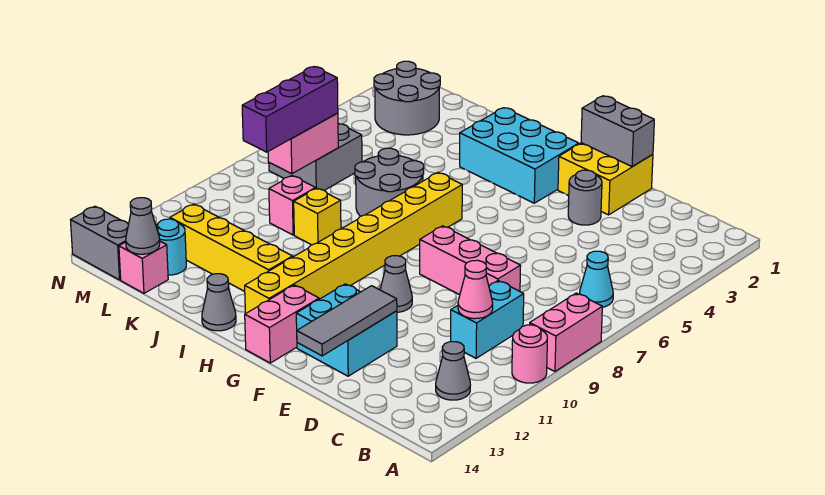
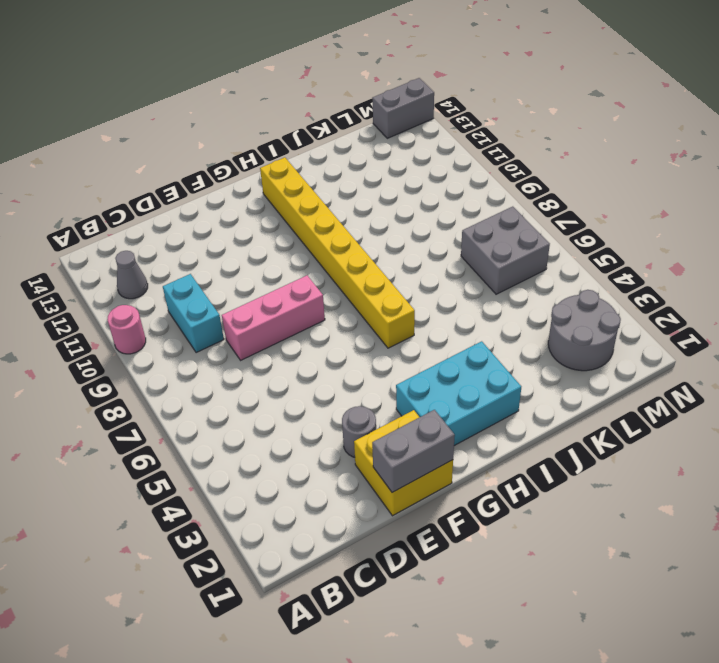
none -> pink 1x2 brick [530,293,602,371]
none -> cyan 1x1 cone [580,251,613,307]
none -> cyan 2x2 brick [296,284,397,376]

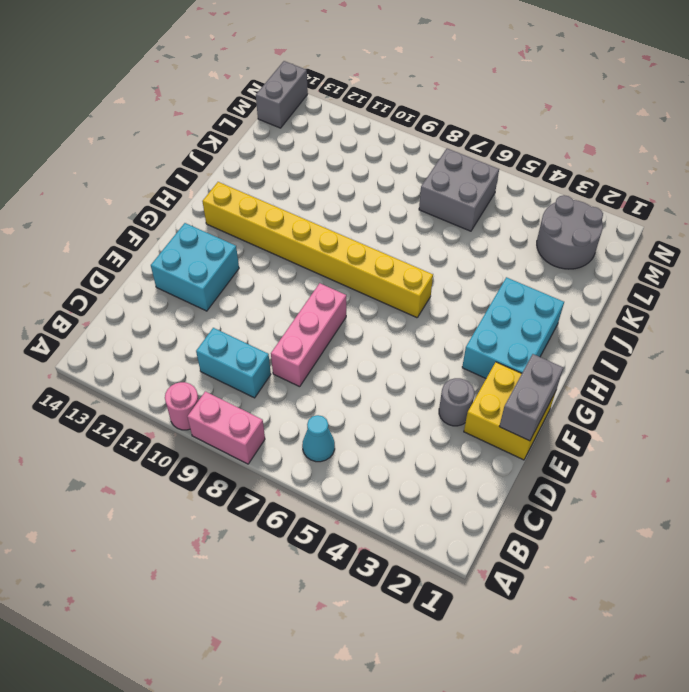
none -> grey 1x1 cone [436,342,470,400]
none -> grey 1x1 cone [380,256,412,312]
none -> pink 1x2 brick [245,285,319,363]

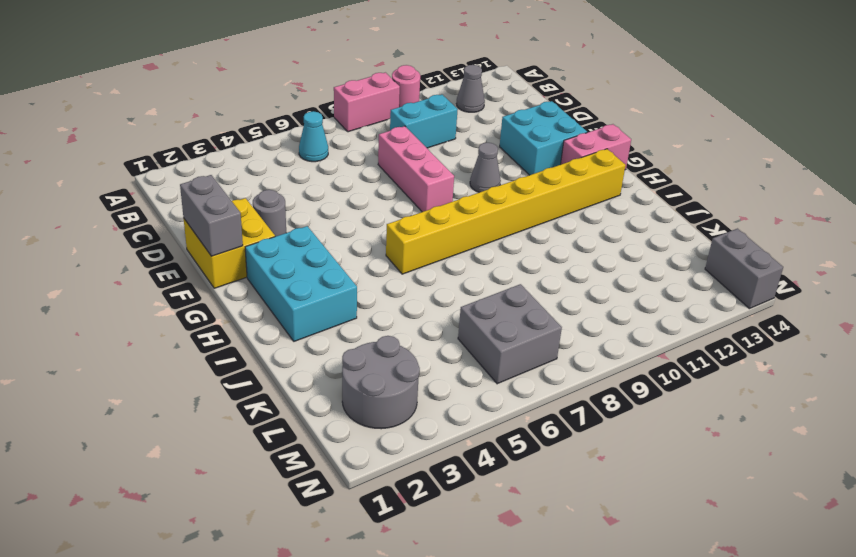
none -> grey 2x2 round brick [355,148,424,216]
none -> yellow 1x4 brick [170,204,293,291]
none -> grey 1x1 cone [202,274,236,331]

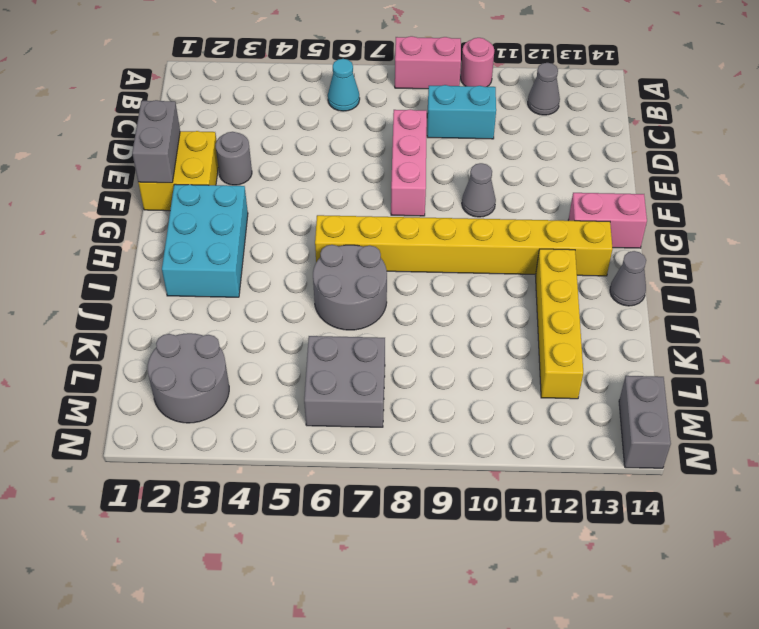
none -> cyan 2x2 brick [296,284,397,376]
none -> yellow 1x1 brick [294,188,341,245]
none -> pink 1x1 brick [269,176,316,235]

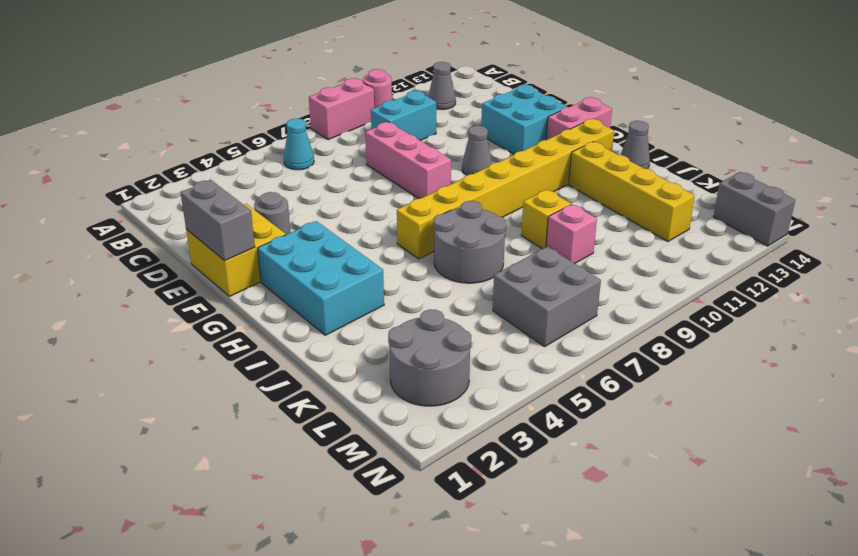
none -> cyan 1x1 round brick [156,219,186,275]
none -> pink 1x1 brick [119,241,168,293]
none -> pink 1x1 cone [458,260,493,319]

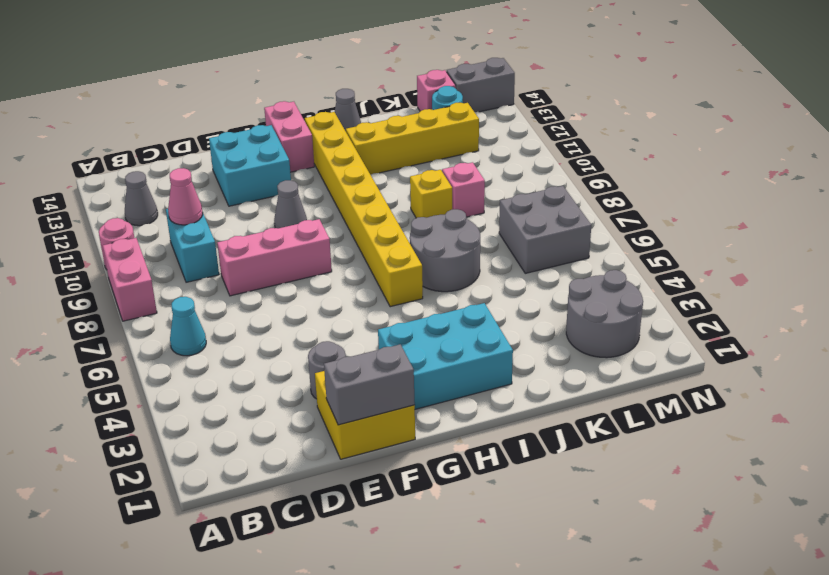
none -> grey 1x3 tile [297,286,397,356]
none -> pink 1x2 brick [268,113,338,174]
none -> grey 1x1 cone [126,198,160,254]

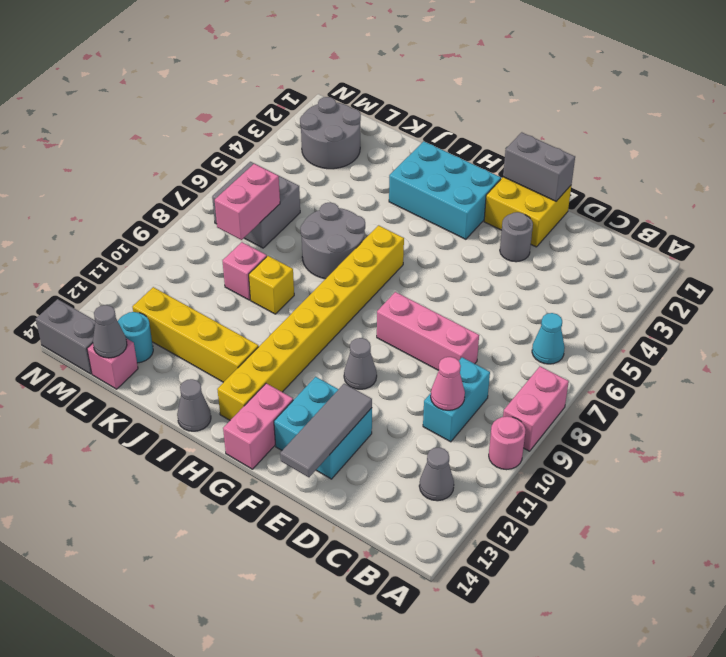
none -> purple 1x3 brick [242,67,338,152]

